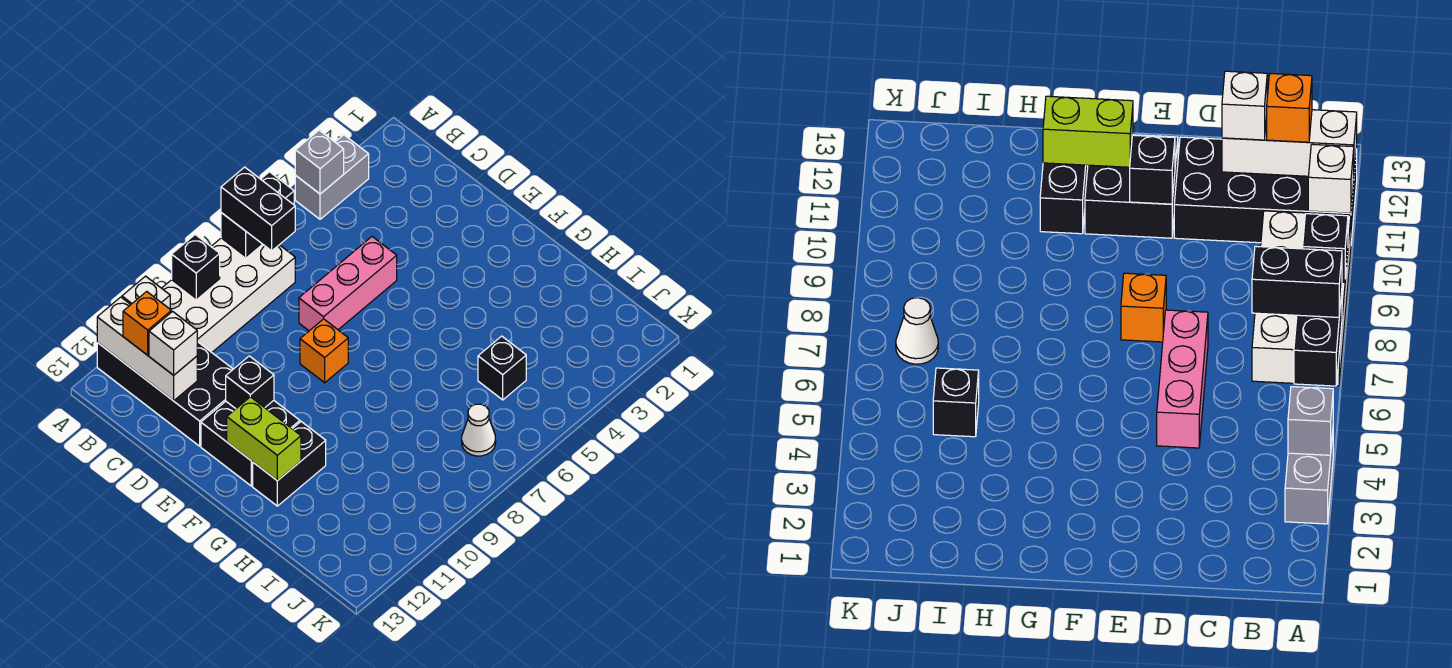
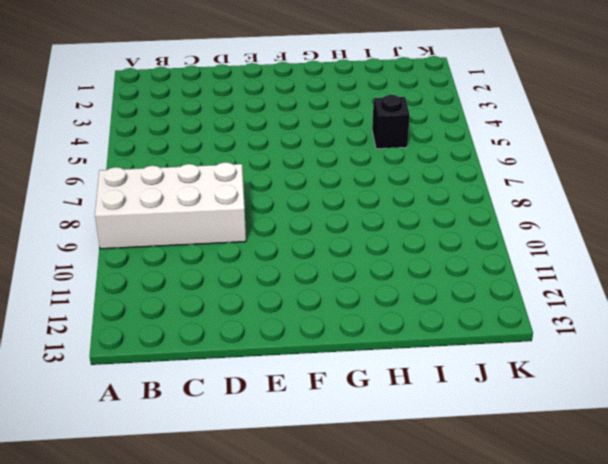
white 2x4 brick [95,162,246,249] -> white 2x4 brick turned to [162,238,295,352]
none -> grey 1x2 brick [295,135,369,219]
none -> black 2x4 brick [97,342,233,446]
none -> pink 1x3 brick [299,237,397,331]

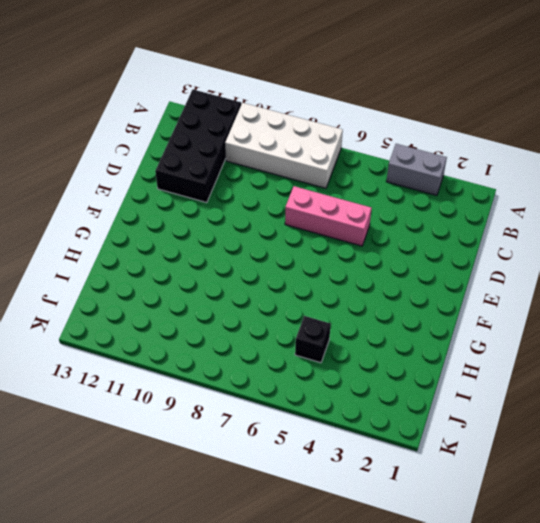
none -> orange 1x1 brick [300,319,348,383]
none -> black 2x2 brick [201,401,300,486]
none -> black 1x2 brick [253,422,326,506]

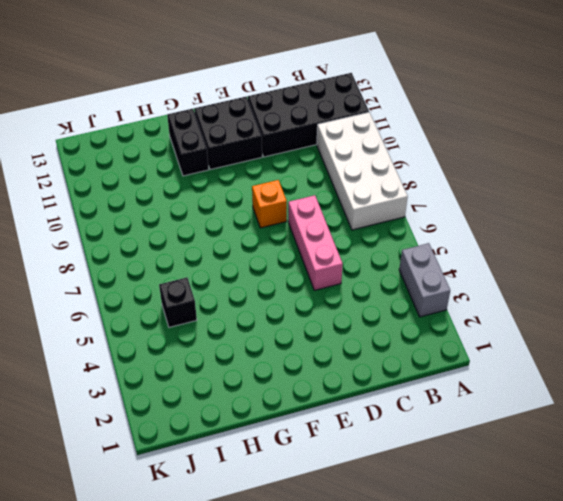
none -> white 1x1 cone [462,404,496,456]
none -> grey 1x1 brick [295,130,344,194]
none -> black 1x2 brick [221,172,294,256]

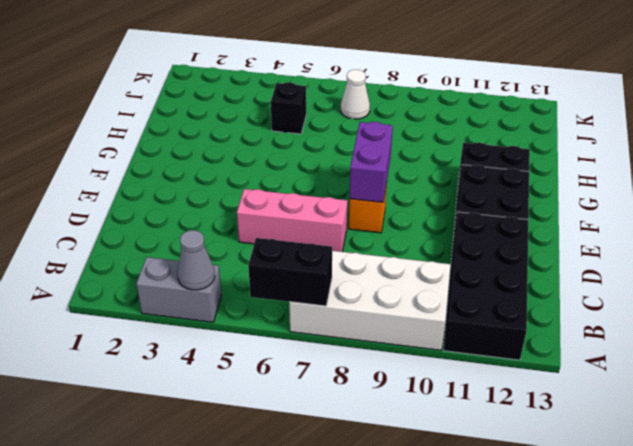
grey 1x1 cone [177,230,215,290] -> grey 1x1 brick [295,130,344,194]
purple 1x2 brick [349,122,393,202] -> none
none -> black 1x1 brick [172,235,220,298]
none -> white 1x1 brick [122,276,170,309]
none -> white 1x3 brick [97,297,197,401]

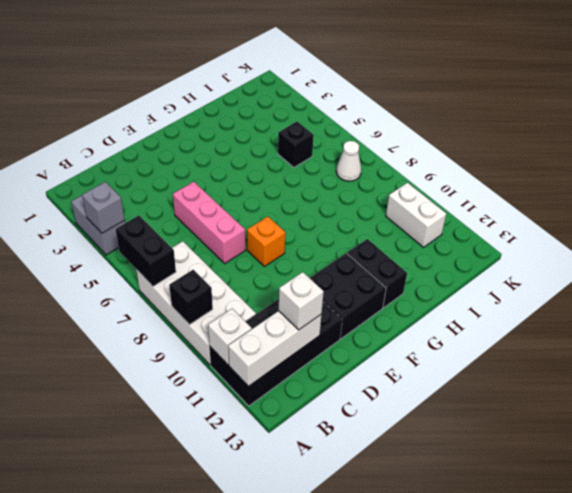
white 1x2 brick [386,183,446,247] -> none
none -> black 1x1 brick [226,356,274,409]
none -> lime 1x2 brick [227,397,301,481]
none -> black 1x2 brick [221,167,295,251]

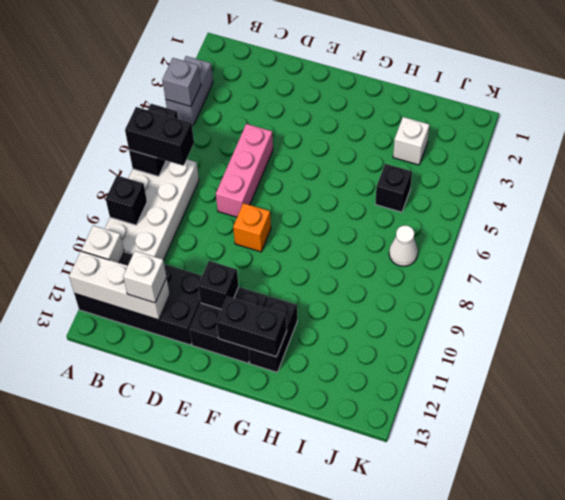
black 1x2 brick [217,296,287,357] -> lime 1x2 brick [227,397,301,481]
white 1x1 brick [393,117,429,165] -> none
none -> orange 1x1 brick [123,292,171,355]

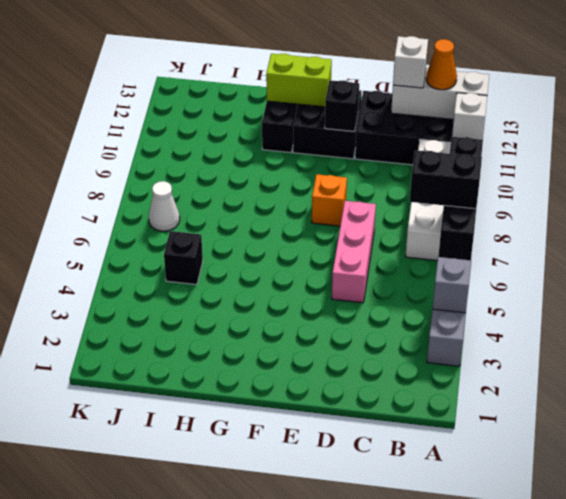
orange 1x1 cone [426,39,457,90] -> orange 1x1 brick [123,292,171,355]

